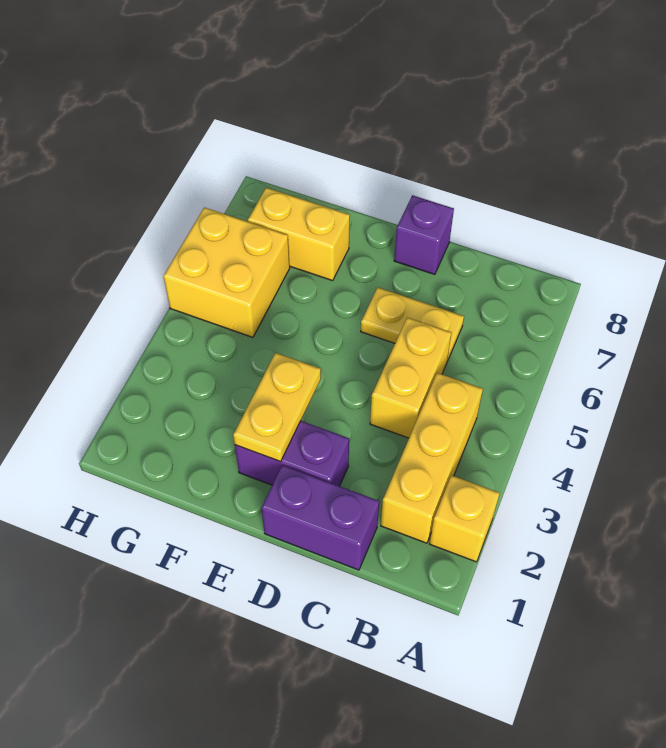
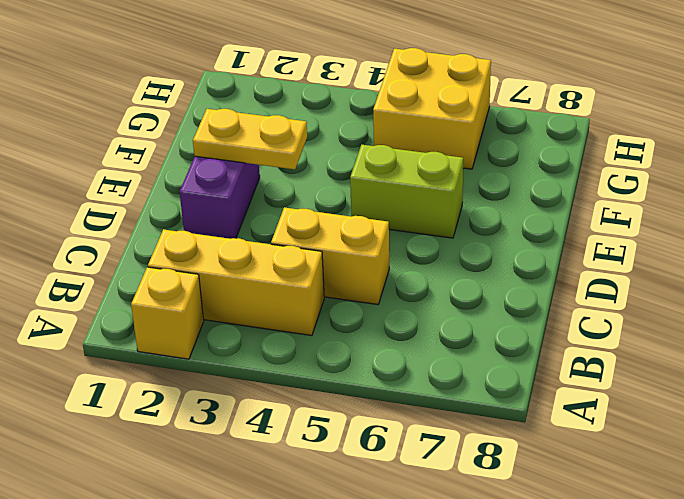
lime 1x2 brick [350,145,463,238] -> none
none -> purple 1x2 brick [261,465,379,570]
none -> yellow 1x2 plate [361,287,464,361]

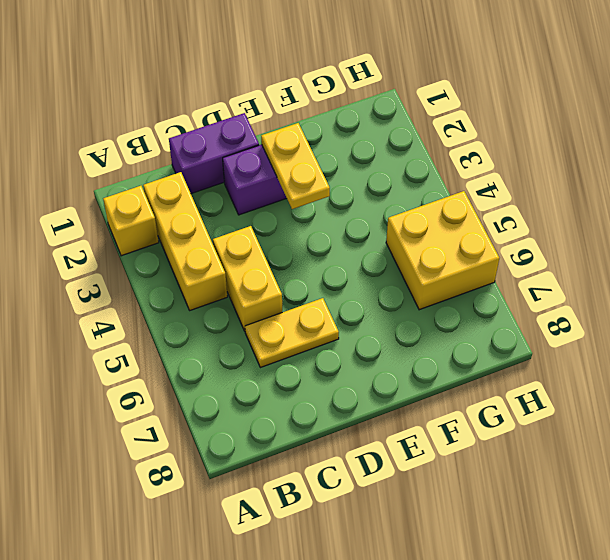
none -> purple 1x1 brick [394,195,454,274]
none -> yellow 1x2 brick [248,188,350,281]

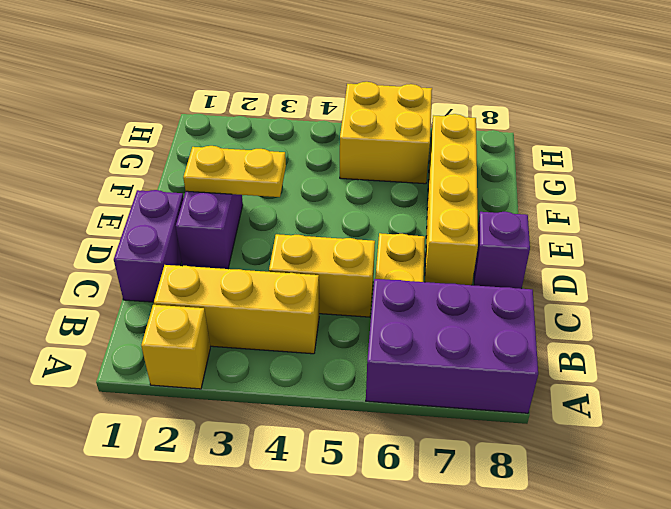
purple 2x3 brick [366,279,538,413] -> none
yellow 1x4 brick [425,114,478,285] -> yellow 1x2 brick [248,188,350,281]

